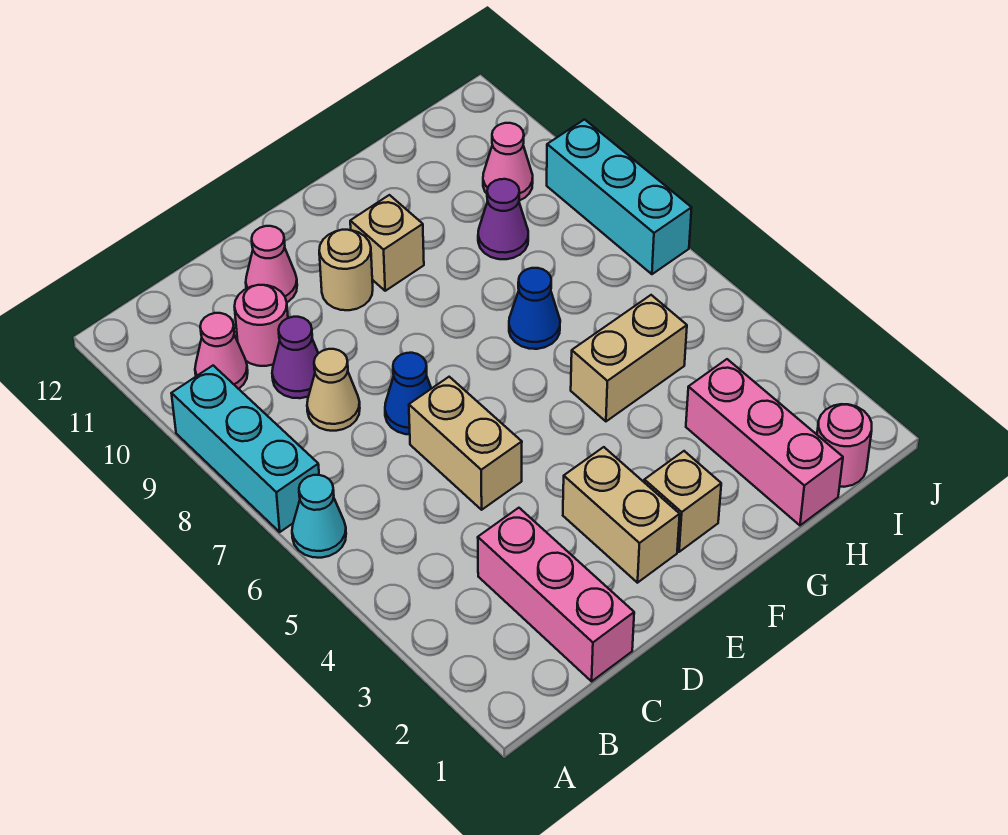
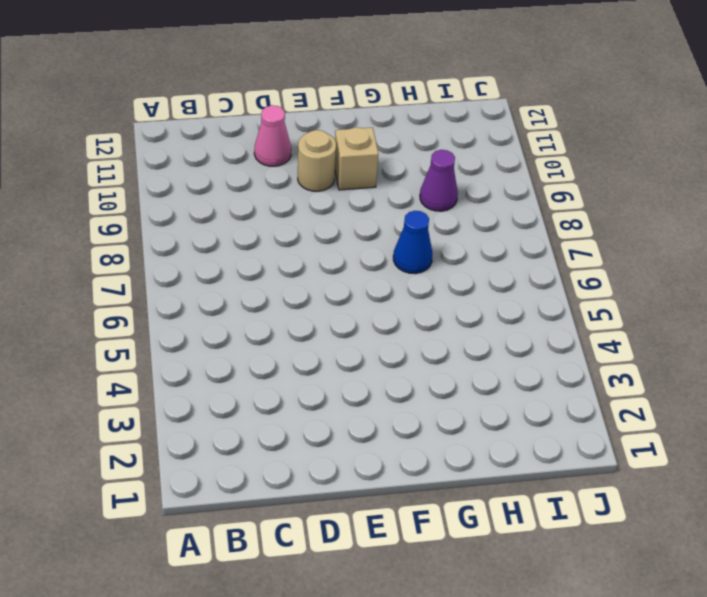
none -> cyan 1x1 cone [292,475,346,558]
none -> cyan 1x3 brick [171,366,319,532]
none -> pink 1x1 cone [195,313,248,389]

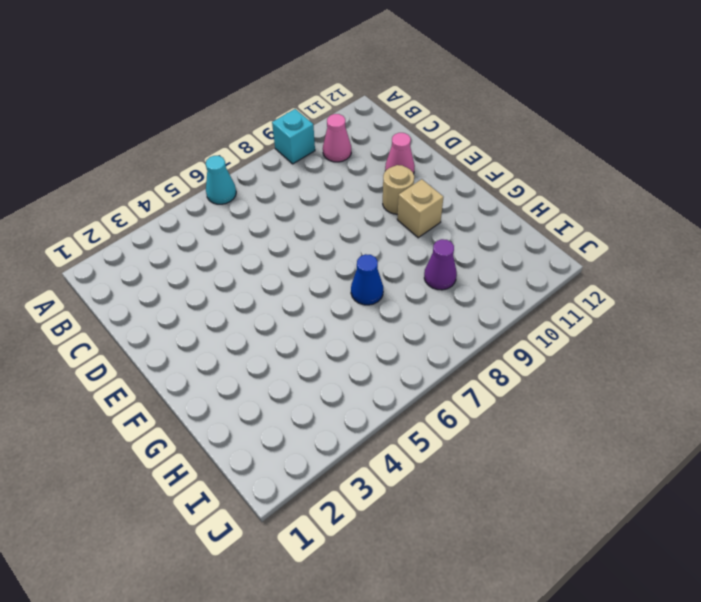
cyan 1x1 brick [272,109,315,164] -> cyan 1x3 brick [171,366,319,532]
none -> pink 1x3 brick [478,508,634,681]
none -> tan 1x1 cone [307,349,360,431]
none -> purple 1x1 cone [272,317,318,398]

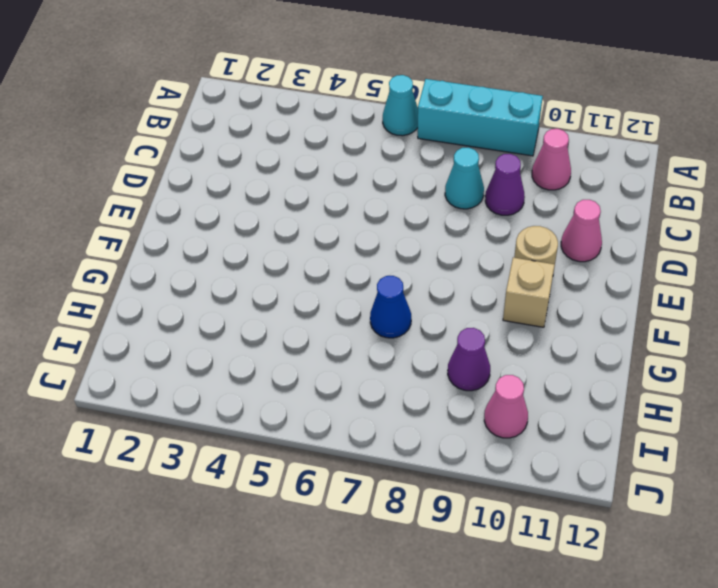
cyan 1x1 cone [445,148,484,209] -> tan 1x1 cone [307,349,360,431]
none -> pink 1x3 brick [478,508,634,681]
none -> pink 1x1 round brick [235,285,288,366]
none -> tan 1x2 brick [409,377,522,510]

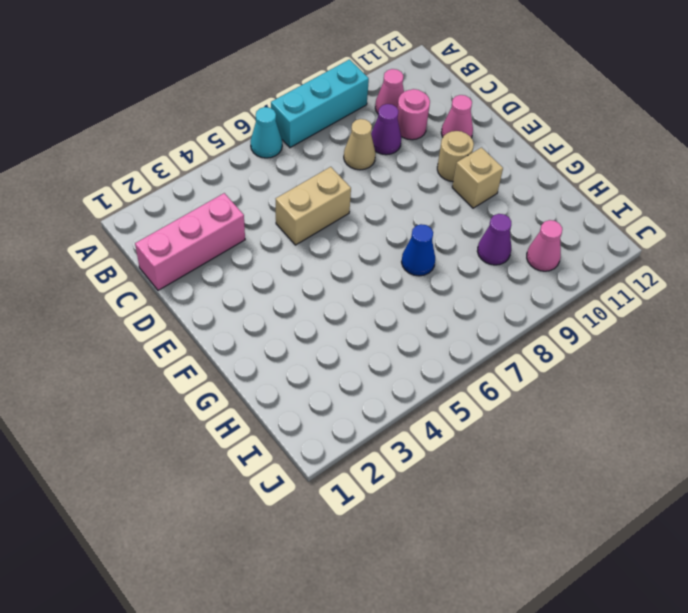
none -> blue 1x1 cone [385,353,431,434]
none -> tan 1x2 brick [563,447,680,583]
none -> tan 1x1 brick [644,451,721,552]

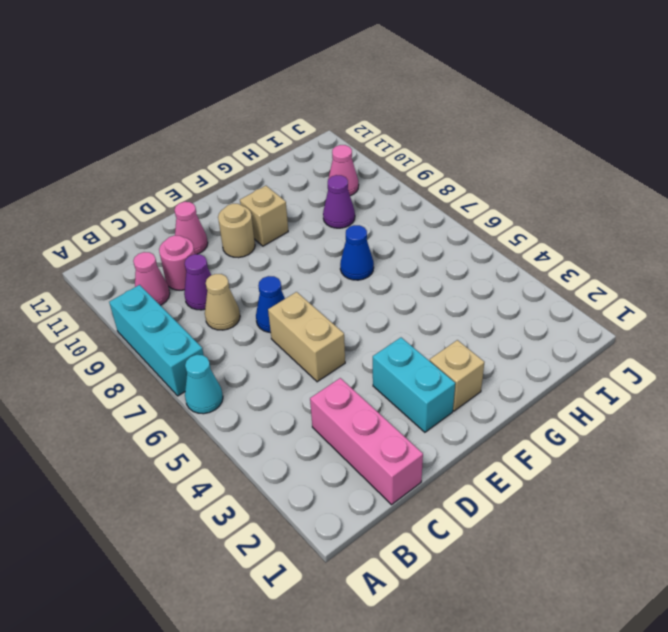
cyan 1x2 brick [373,338,455,432] -> tan 1x2 brick [563,447,680,583]
none -> tan 1x2 brick [571,295,687,421]
none -> pink 1x3 brick [686,359,843,525]
none -> pink 1x1 round brick [817,404,872,487]

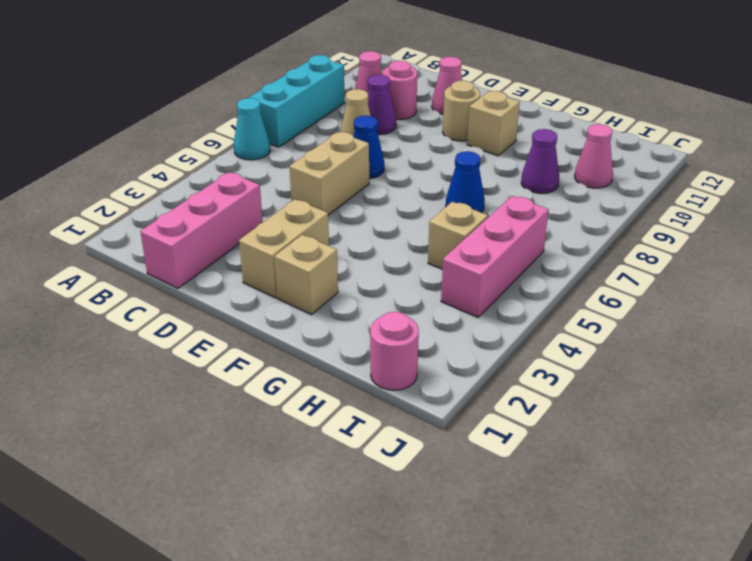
tan 1x1 brick [428,202,488,269] -> tan 1x2 brick [571,295,687,421]
pink 1x3 brick [441,196,549,317] -> pink 1x3 brick moved to [686,359,843,525]
none -> cyan 1x3 brick [547,120,691,274]

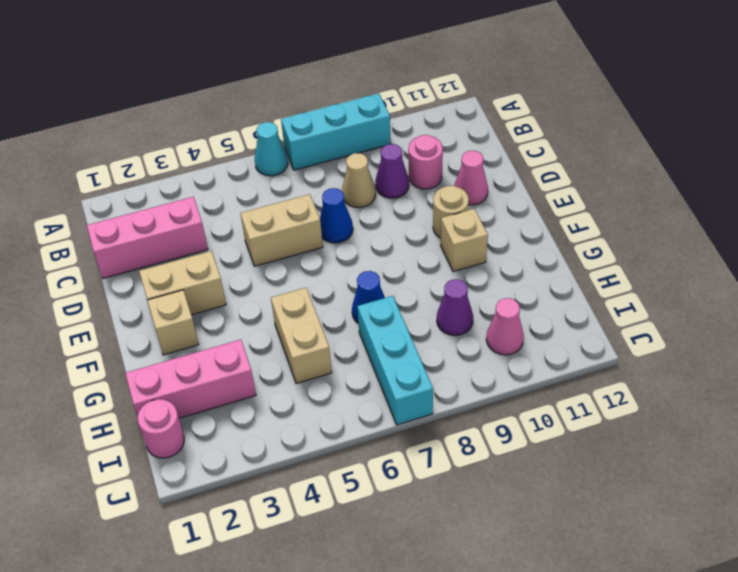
cyan 1x3 brick [358,296,433,425] -> cyan 1x3 brick turned to [547,120,691,274]
none -> pink 1x1 cone [195,313,248,389]

